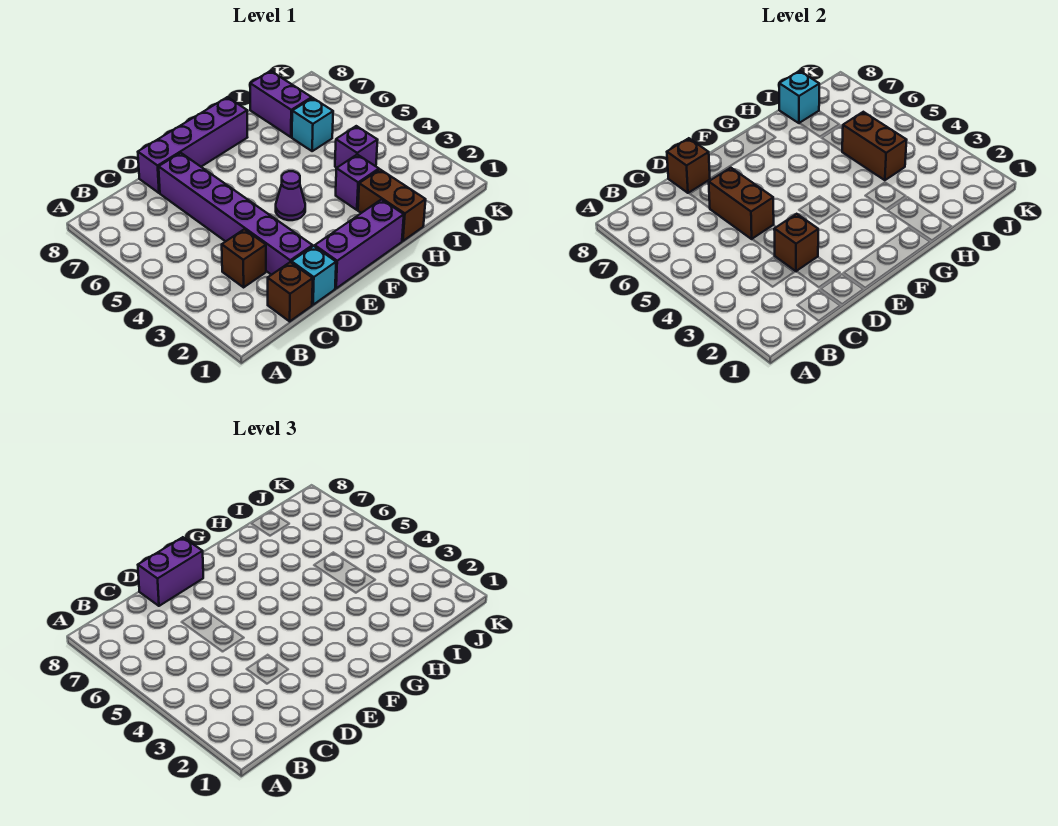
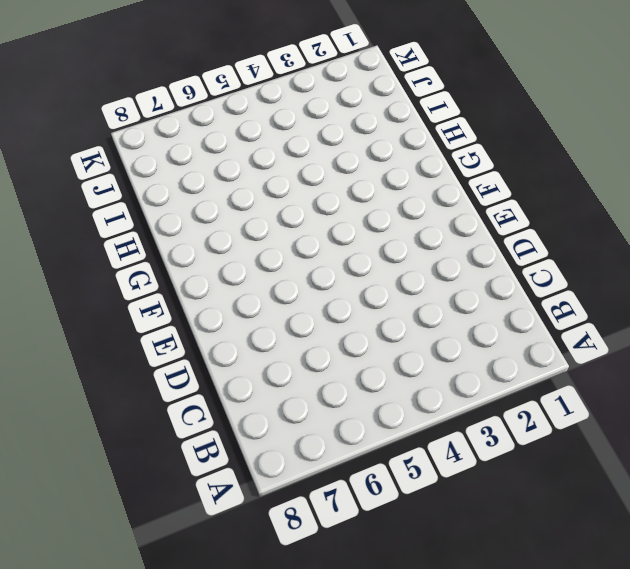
none -> brown 1x1 brick [268,262,313,321]
none -> brown 1x1 brick [222,229,266,287]
none -> cyan 1x1 brick [291,246,336,305]

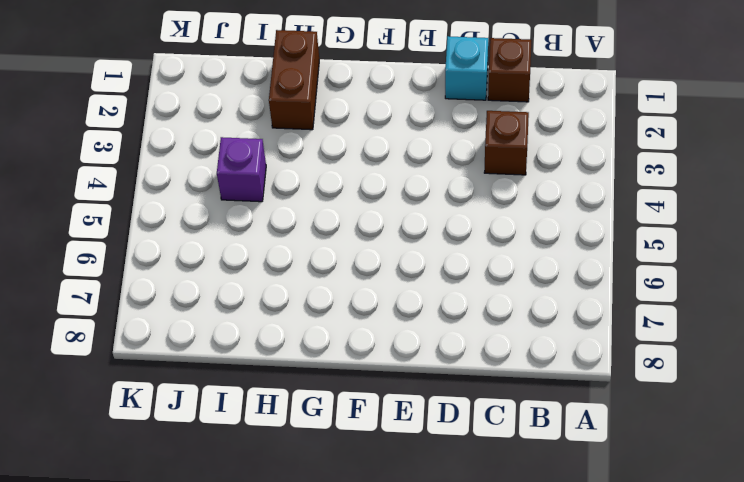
none -> purple 1x6 brick [159,153,313,275]
none -> purple 1x4 brick [138,97,247,193]
none -> purple 1x3 brick [315,200,404,288]

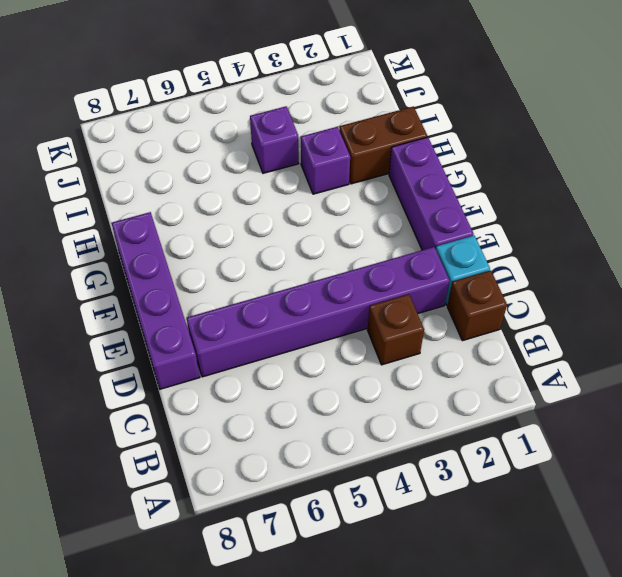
none -> purple 1x1 cone [276,171,305,220]
none -> cyan 1x1 brick [292,98,333,151]
none -> purple 1x2 brick [250,71,312,137]

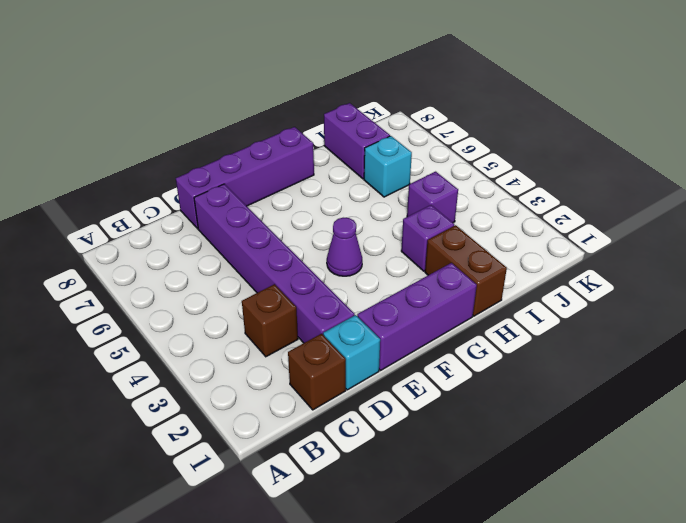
none -> brown 1x1 brick [774,214,818,271]
none -> brown 1x2 brick [709,168,774,239]
none -> brown 1x1 brick [667,138,710,193]

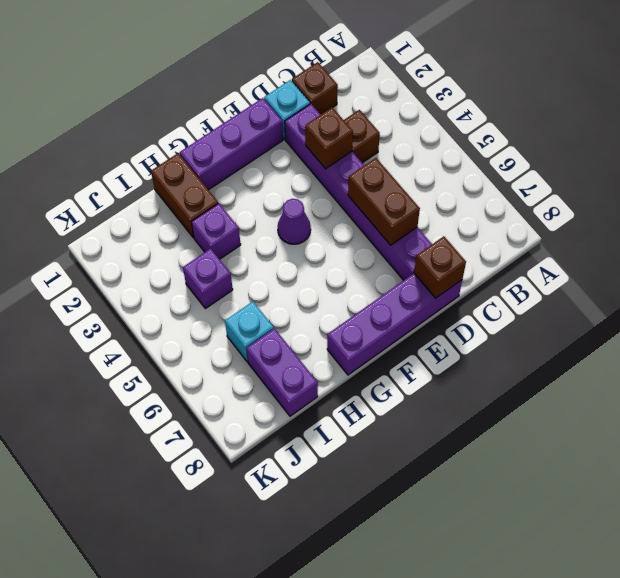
none -> brown 1x2 brick [842,112,907,180]
none -> cyan 1x1 brick [779,71,819,123]
none -> purple 1x2 brick [138,537,203,606]

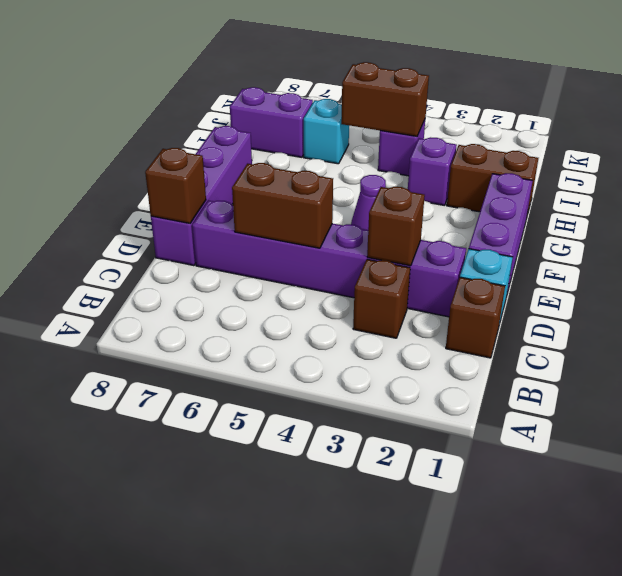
none -> cyan 1x1 brick [779,71,819,123]
none -> purple 1x2 brick [138,537,203,606]

